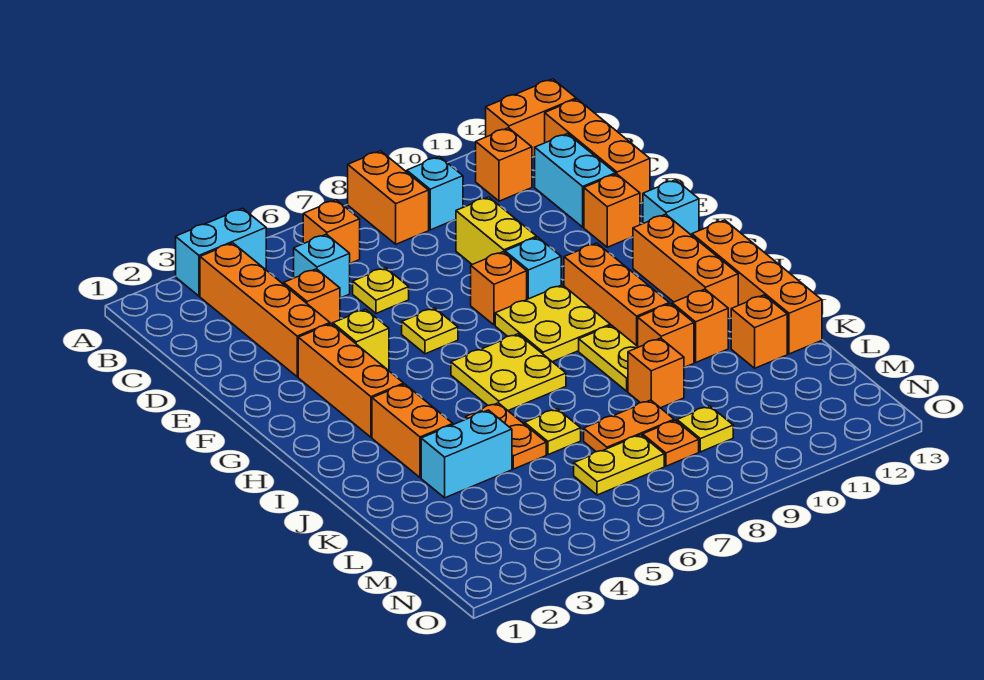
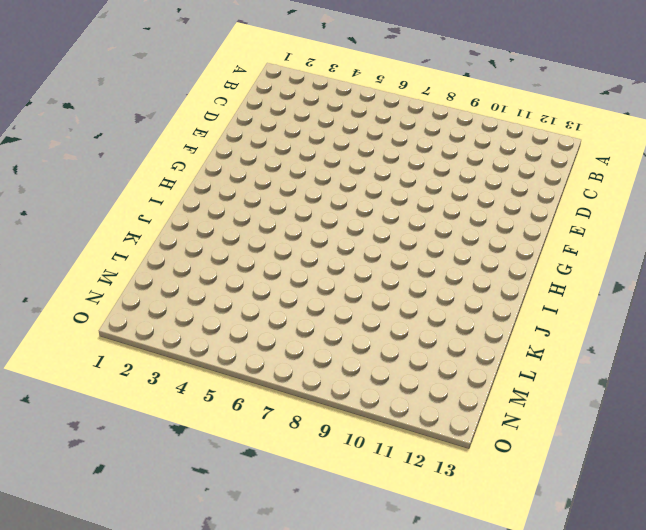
none -> cyan 1x2 brick [176,208,266,296]
none -> orange 1x2 brick [348,151,429,244]
none -> orange 1x2 brick [486,79,576,157]
none -> orange 1x4 brick [200,243,330,377]

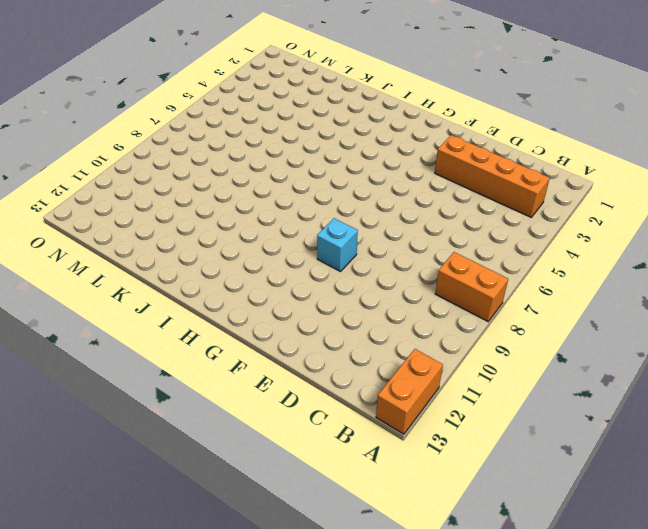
none -> cyan 1x2 brick [176,208,266,296]
none -> orange 1x1 brick [303,200,360,264]
none -> cyan 1x1 brick [407,157,463,230]
none -> orange 1x1 brick [476,128,532,201]

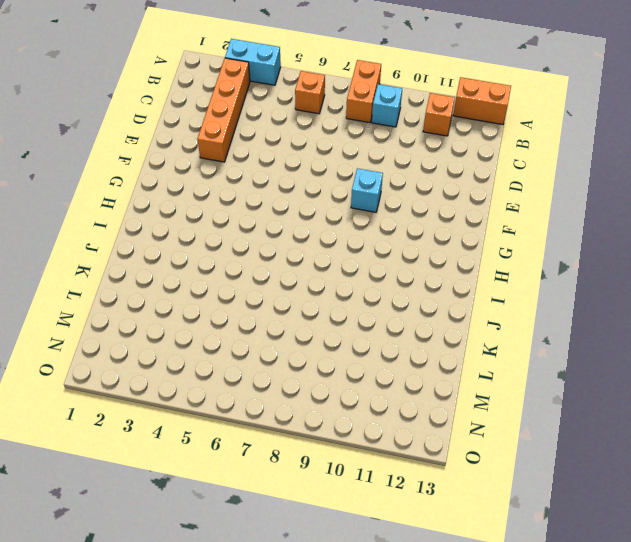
none -> orange 1x3 brick [545,99,650,203]
none -> cyan 1x1 brick [294,234,350,298]
none -> cyan 1x2 brick [535,134,615,227]
none -> orange 1x1 brick [284,269,340,325]

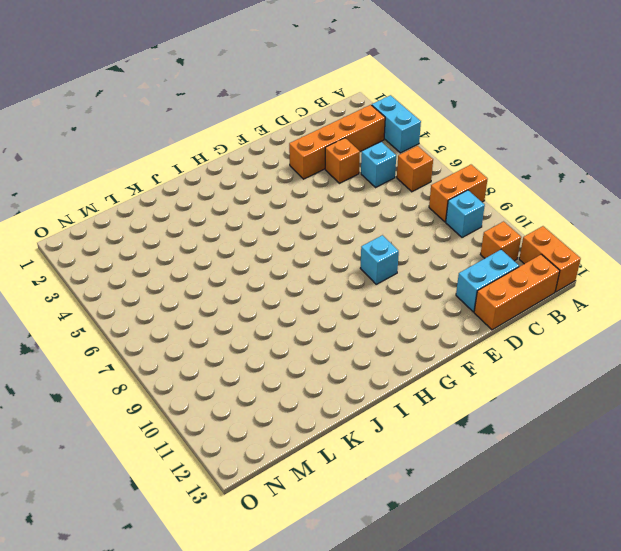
none -> yellow 1x1 plate [353,268,409,313]
none -> yellow 1x2 brick [456,197,537,264]
none -> orange 1x1 brick [584,174,640,247]
none -> orange 1x3 brick [298,324,404,437]

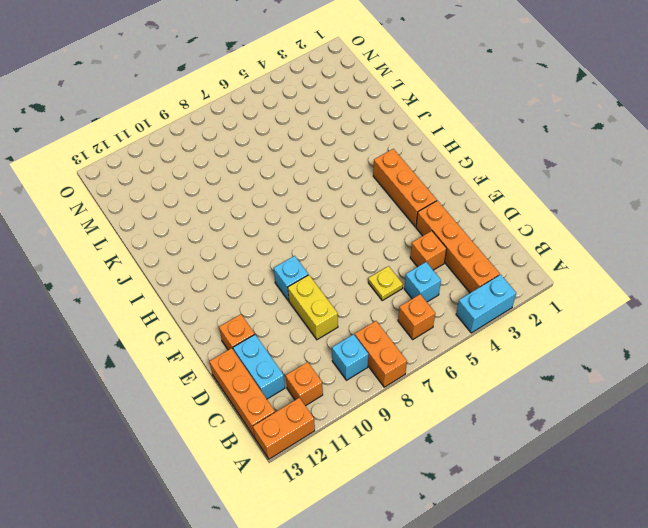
none -> yellow 1x1 brick [333,309,389,370]
none -> yellow 1x1 plate [402,308,458,354]
none -> orange 1x1 brick [471,252,527,325]
none -> cyan 1x1 brick [643,180,699,235]

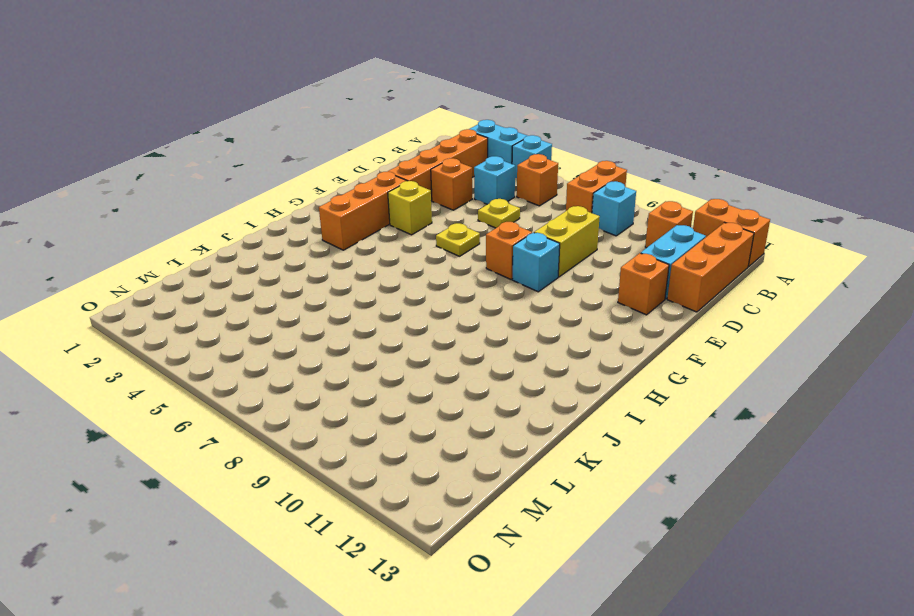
cyan 1x1 brick [512,135,552,178] -> cyan 1x1 brick moved to [643,180,699,235]
none -> yellow 2x2 plate [495,285,610,362]
none -> orange 1x3 brick [564,243,669,346]
none -> orange 1x3 brick [633,214,738,319]
none -> yellow 2x2 plate [451,334,566,410]

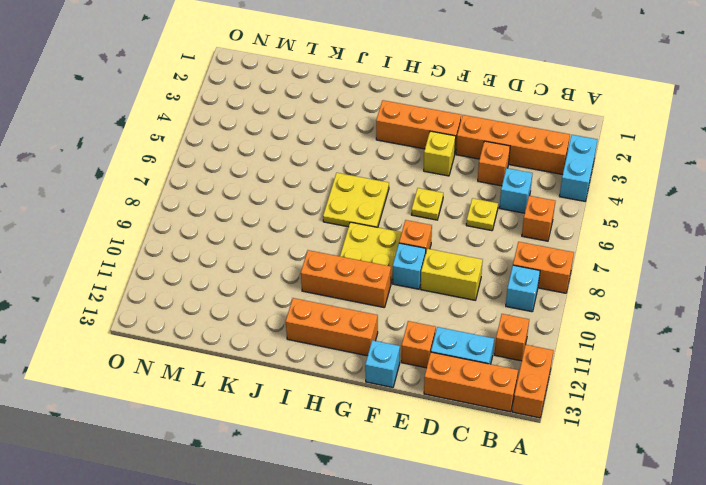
none -> orange 1x4 brick [692,220,822,354]
none -> orange 1x2 brick [372,384,453,478]
none -> yellow 1x2 plate [579,325,638,391]
none -> orange 1x2 plate [466,403,546,469]

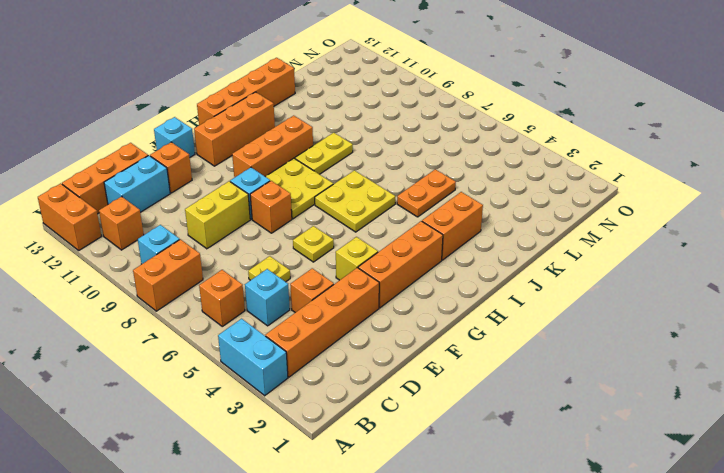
none -> orange 1x1 brick [638,304,694,368]
none -> orange 1x1 brick [672,289,728,362]
none -> cyan 1x2 brick [421,410,512,498]
none -> yellow 1x1 plate [525,409,581,455]

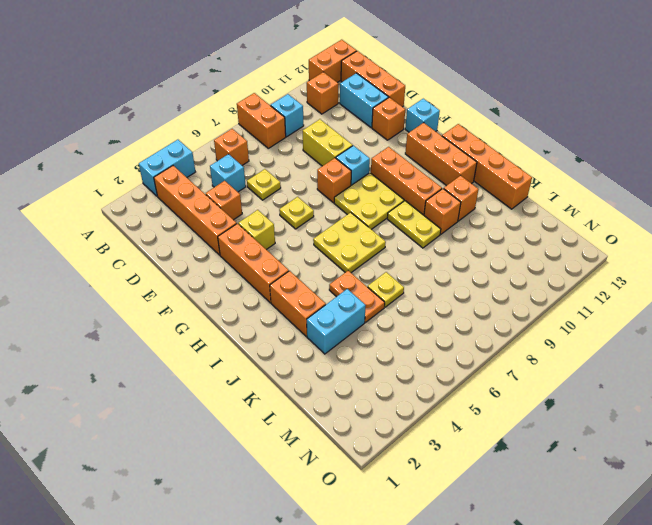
none -> orange 1x1 brick [628,338,684,408]
none -> orange 1x1 brick [731,295,787,368]
none -> orange 1x2 plate [584,400,674,452]
none -> yellow 1x2 plate [574,435,664,495]

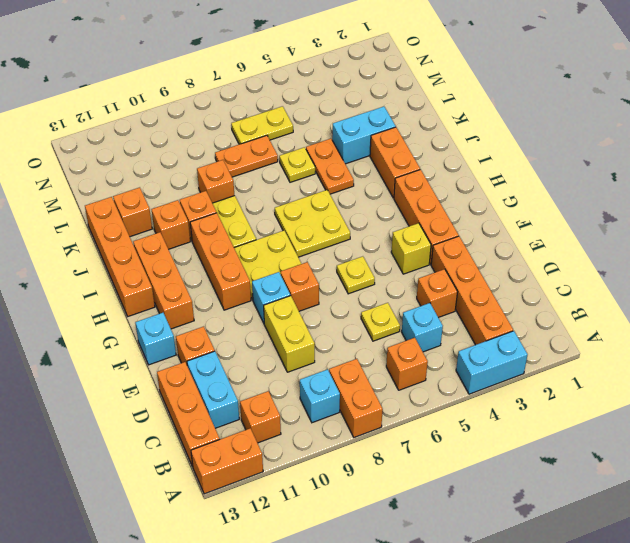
none -> orange 1x1 plate [643,420,699,466]
none -> yellow 1x1 plate [677,406,733,452]

